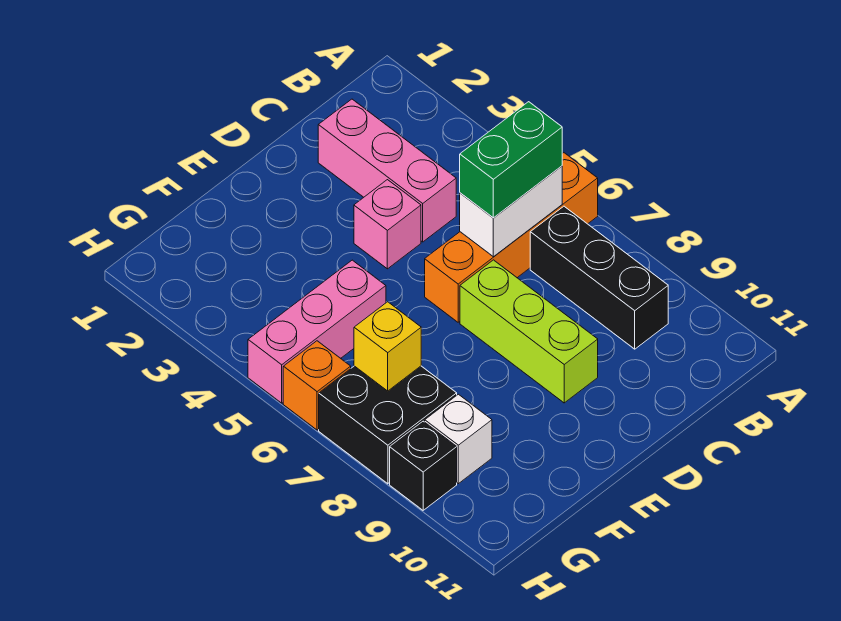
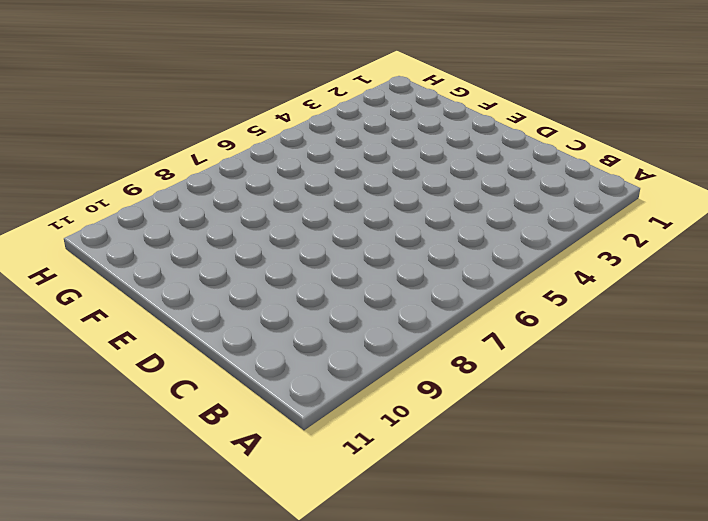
none -> orange 1x4 brick [425,153,598,322]
none -> black 1x3 brick [530,206,668,349]
none -> pink 1x3 brick [318,99,456,242]

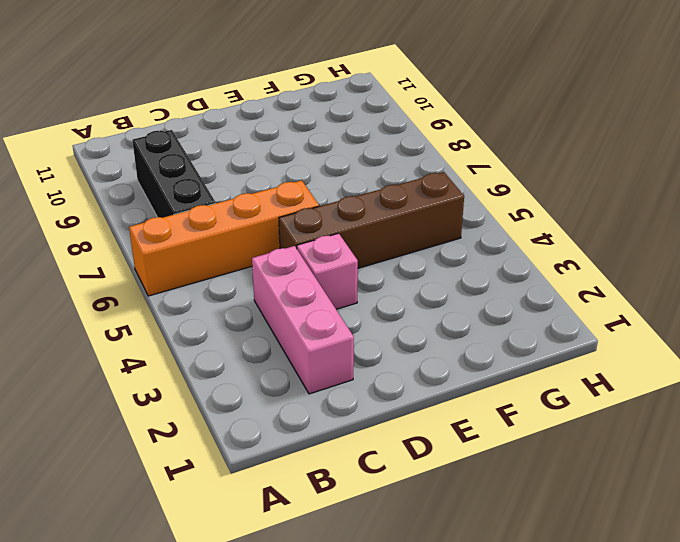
brown 1x4 brick [279,172,464,268] -> pink 1x3 brick [248,260,386,403]
none -> lime 1x3 brick [460,260,598,403]
none -> black 2x2 brick [319,366,457,484]
none -> white 1x1 brick [425,394,492,484]

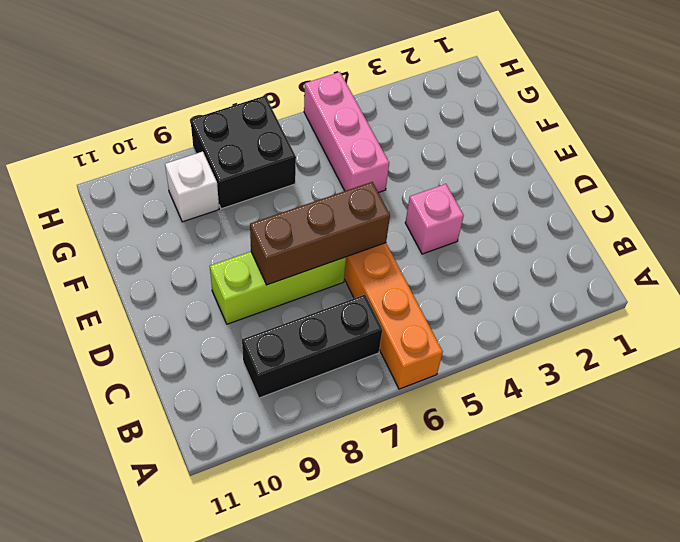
brown 1x3 brick [250,182,390,285] -> none
none -> pink 1x3 brick [318,99,456,242]
none -> orange 1x1 brick [283,341,351,430]
none -> black 1x1 brick [390,421,457,510]

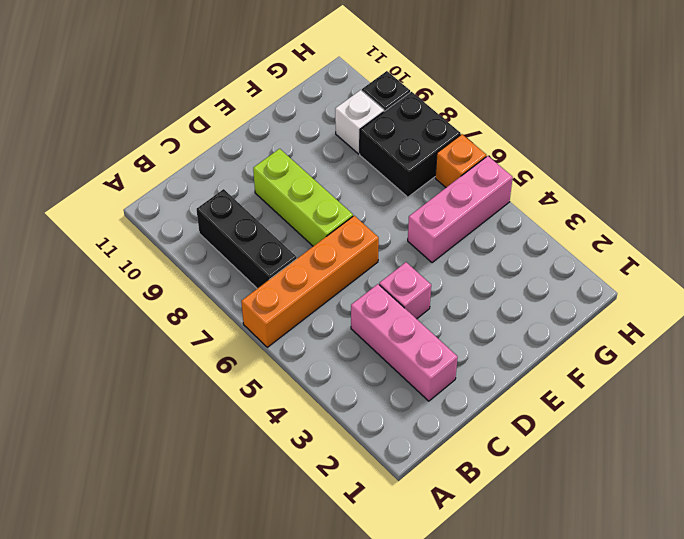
none -> white 1x2 brick [460,166,562,257]
none -> yellow 1x1 brick [354,302,421,391]
none -> green 1x2 brick [460,102,562,218]

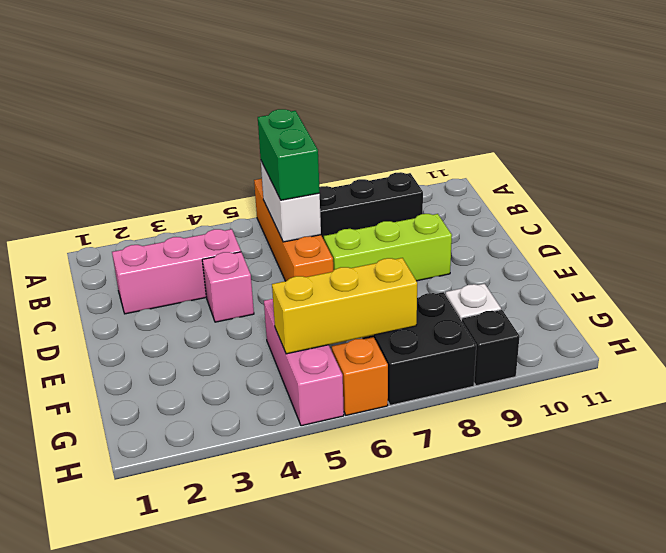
yellow 1x3 brick [272,258,417,354] -> yellow 1x1 brick [354,302,421,391]

